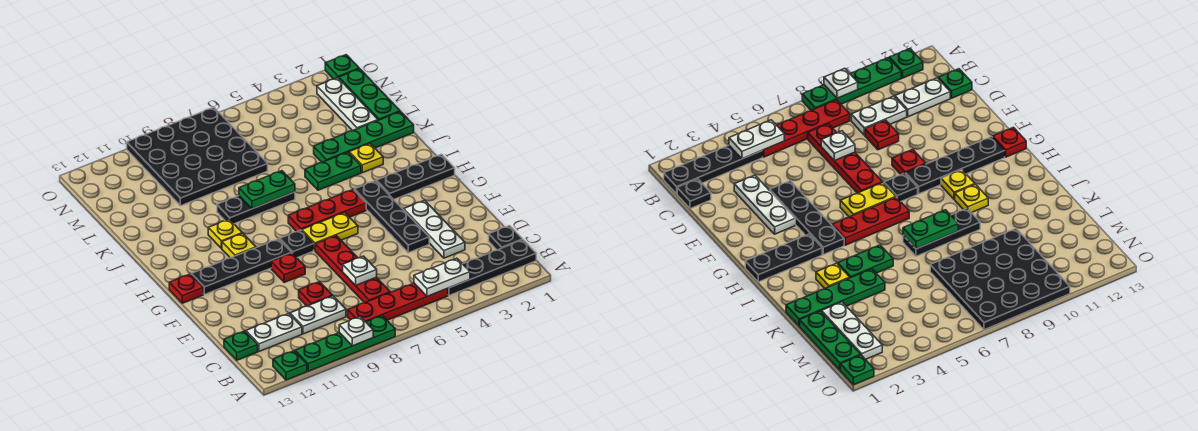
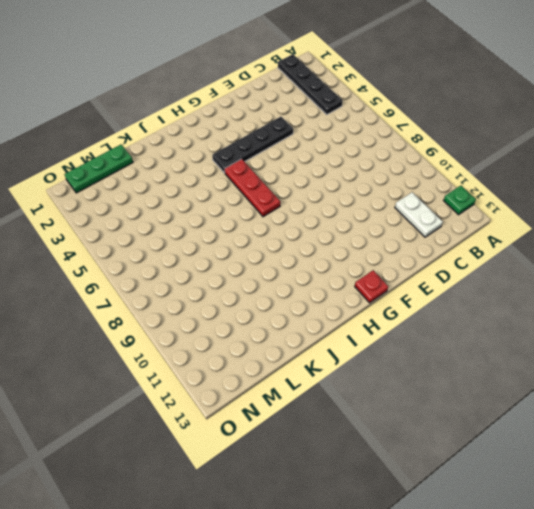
none -> green 1x4 plate [295,316,395,371]
none -> red 1x4 plate [348,283,448,322]
none -> black 1x1 plate [489,226,523,250]
none -> red 1x4 plate [315,236,390,303]

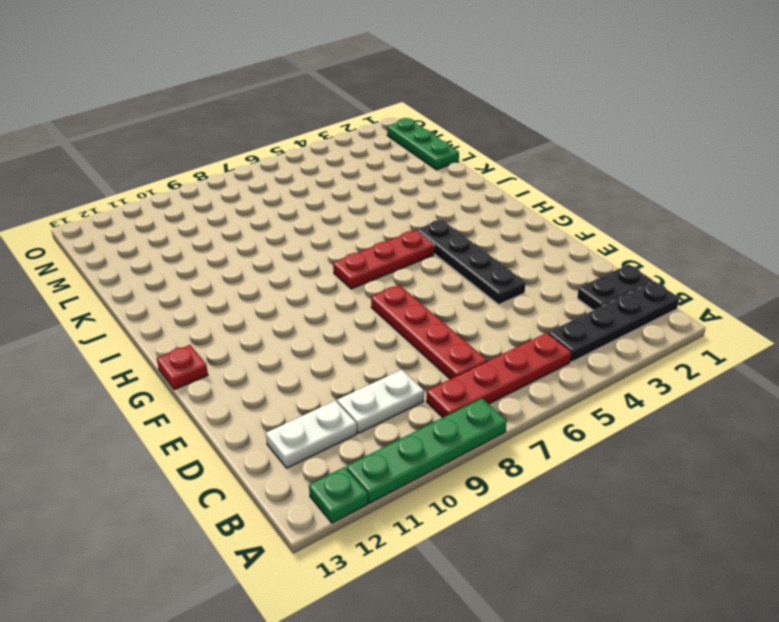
black 1x2 plate [577,264,653,310] -> black 1x1 plate [489,226,523,250]
none -> green 1x1 plate [224,331,258,360]
none -> white 1x3 plate [404,200,465,258]
none -> red 1x1 plate [299,282,332,306]
none -> red 1x1 plate [271,253,305,282]

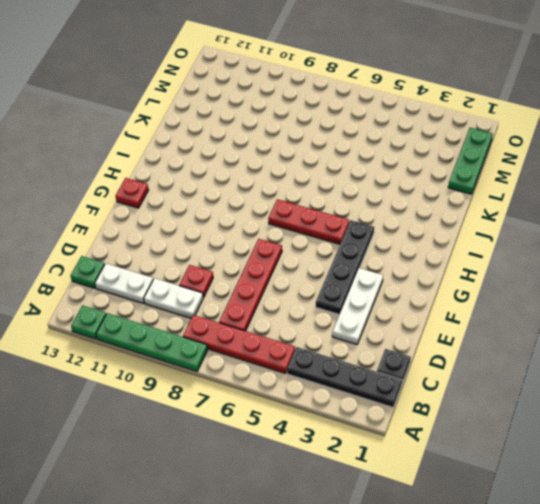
none -> red 1x1 plate [271,253,305,282]
none -> yellow 1x2 plate [302,213,358,250]
none -> black 1x1 plate [280,230,314,258]
none -> black 1x4 plate [191,239,292,295]

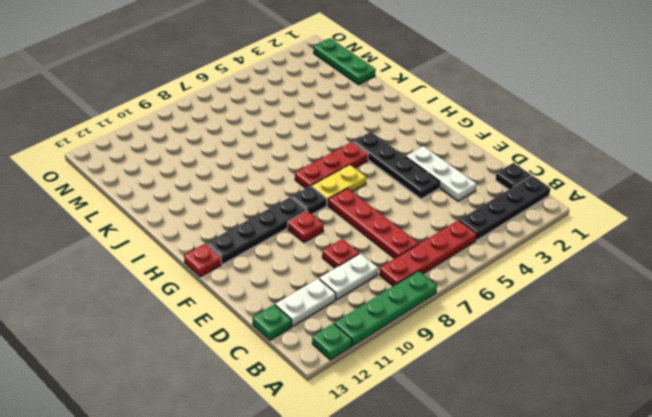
none -> black 1x3 plate [376,154,455,199]
none -> yellow 1x1 plate [222,233,256,258]
none -> yellow 1x1 plate [208,219,242,248]
none -> yellow 1x1 plate [349,144,383,173]

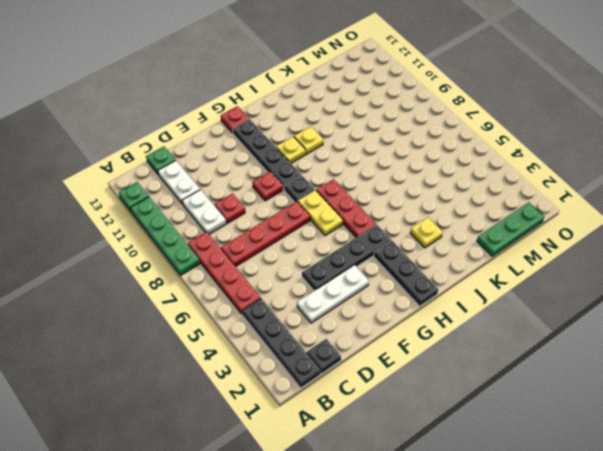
none -> green 1x2 plate [305,152,361,190]
none -> black 1x3 plate [217,192,295,224]
none -> green 1x4 plate [314,112,414,162]
none -> white 1x3 plate [317,78,378,131]

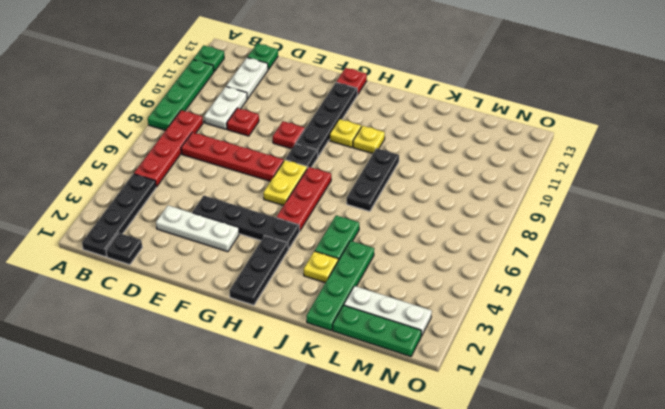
none -> black 4x4 plate [127,107,268,206]
none -> green 1x1 plate [325,55,359,79]
none -> white 1x1 plate [339,316,373,346]
none -> white 1x2 plate [414,258,470,296]

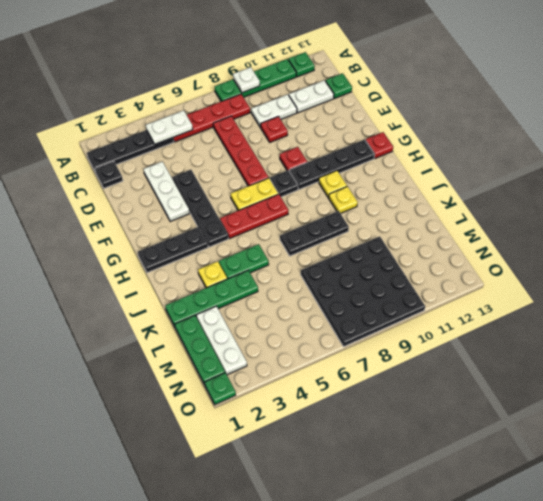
none -> white 1x1 plate [343,256,377,285]
none -> green 1x2 plate [239,171,295,209]

